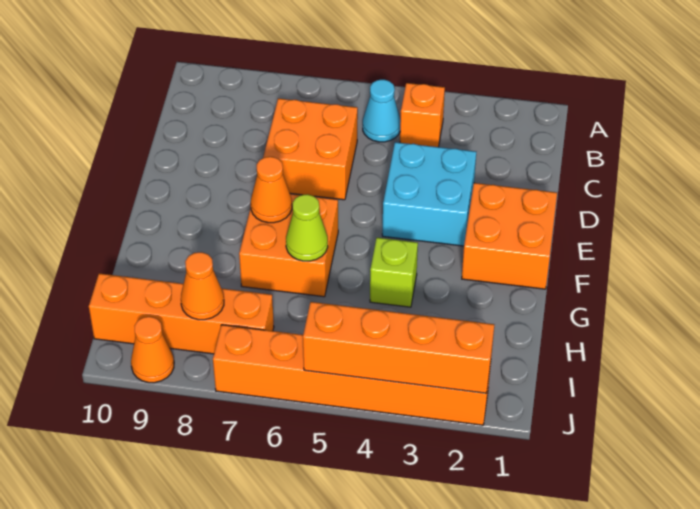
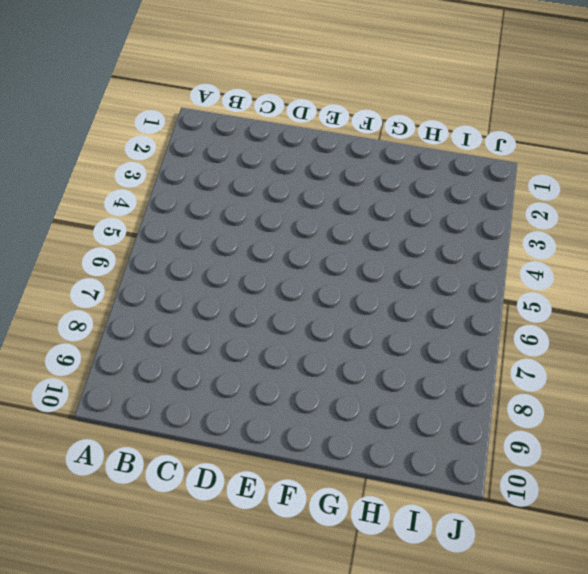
none -> orange 1x1 brick [400,83,445,147]
none -> cyan 1x1 cone [363,80,401,142]
none -> orange 2x2 brick [263,98,358,200]

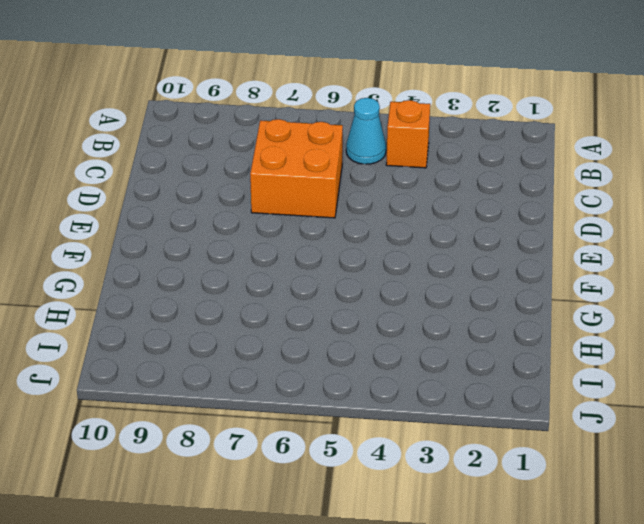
none -> cyan 2x2 brick [382,142,476,246]
none -> orange 2x2 brick [462,183,557,289]
none -> orange 2x2 brick [239,194,338,297]

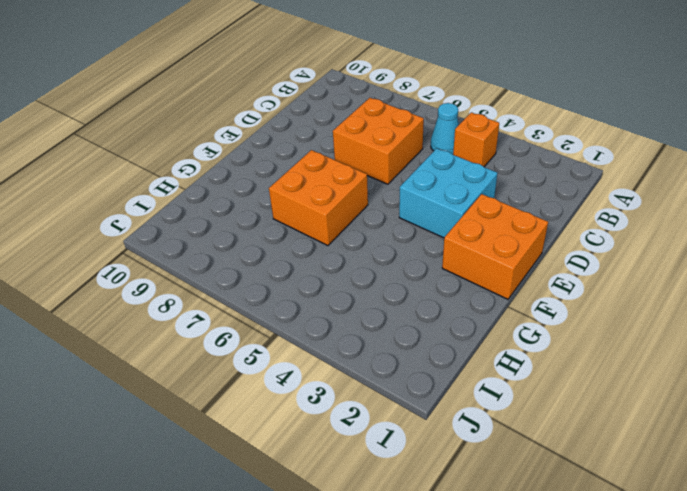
none -> lime 1x1 brick [370,238,418,307]
none -> orange 1x4 brick [89,273,274,354]
none -> orange 1x6 brick [213,325,491,425]

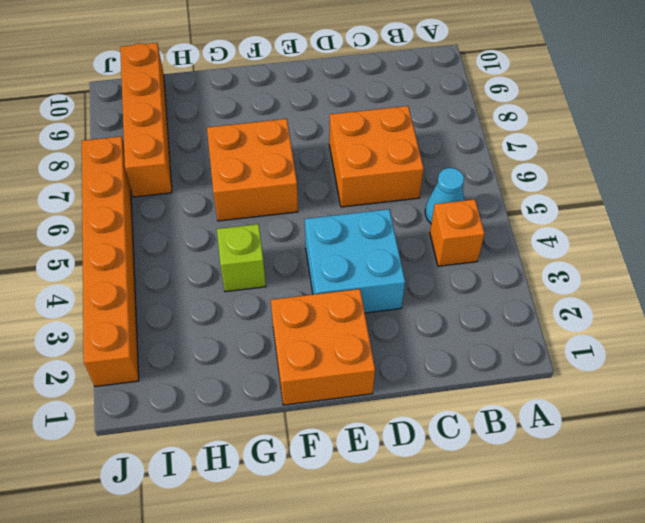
none -> orange 1x1 cone [131,317,174,383]
none -> orange 1x1 cone [251,157,292,223]
none -> lime 1x1 cone [286,194,328,261]

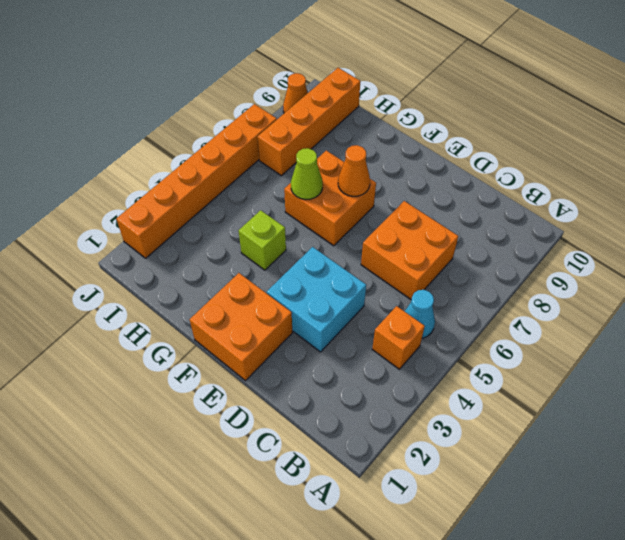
none -> orange 1x1 cone [181,252,224,320]
none -> orange 1x4 brick [303,302,494,393]

